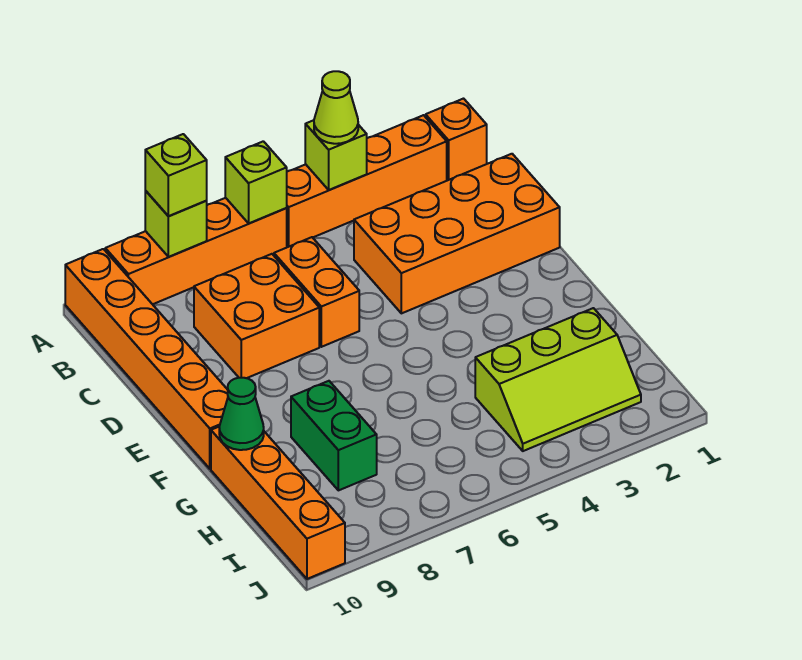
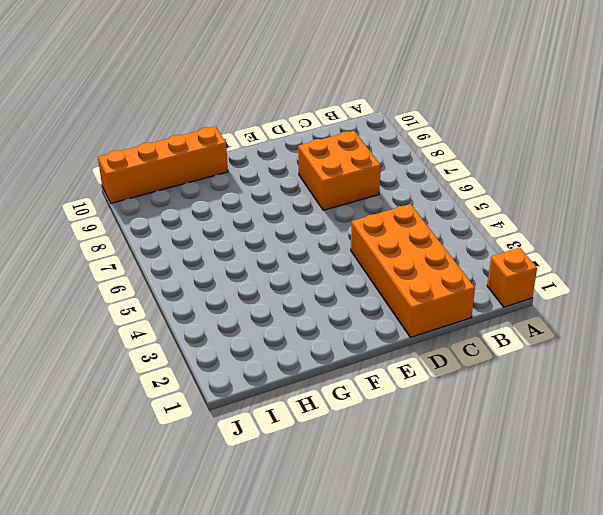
none -> orange 1x4 brick [287,115,447,247]
none -> orange 1x4 brick [105,198,287,304]
none -> orange 1x6 brick [65,249,228,469]

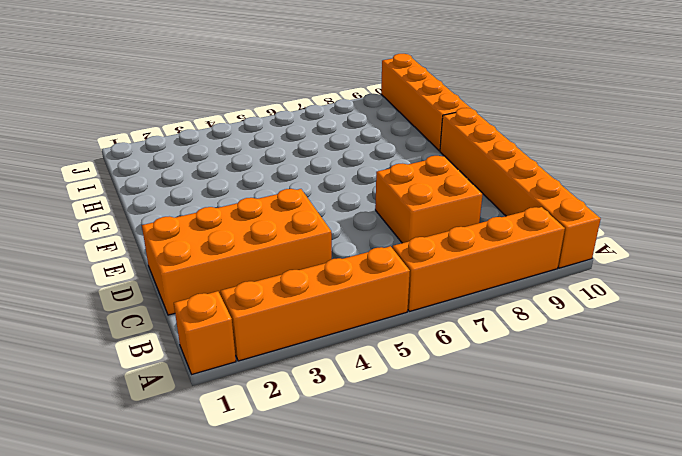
none -> orange 1x2 brick [274,237,359,347]
none -> green 1x2 brick [291,381,377,490]
none -> lime 2x3 slope [475,308,641,451]

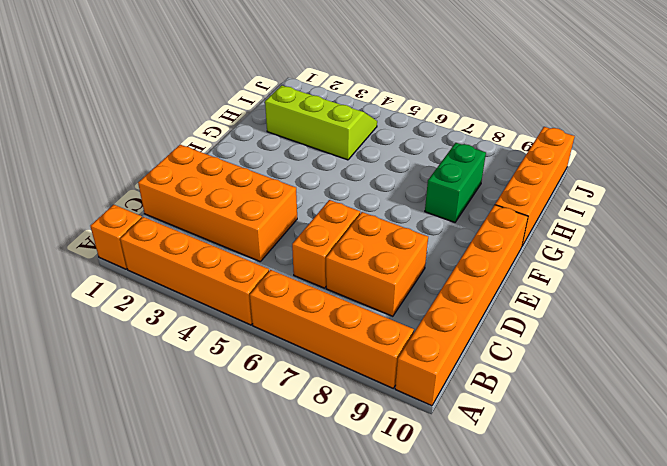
none -> lime 1x1 brick [305,120,367,190]
none -> lime 1x1 brick [225,141,287,223]
none -> lime 1x1 brick [145,191,207,257]

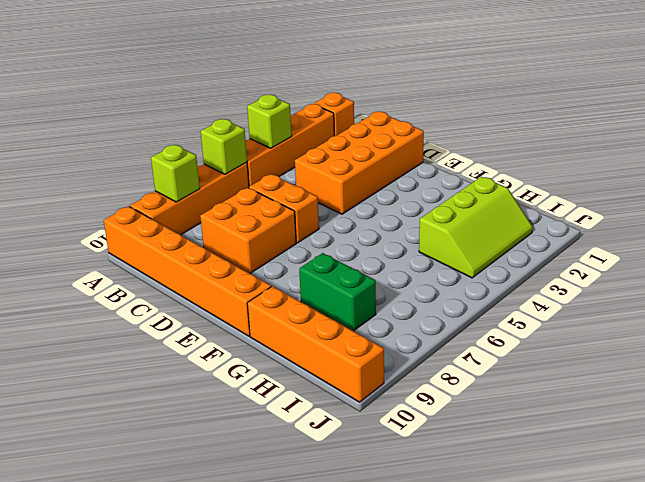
none -> green 1x1 cone [219,378,264,450]
none -> lime 1x1 cone [314,71,358,144]
none -> lime 1x1 brick [145,134,207,216]

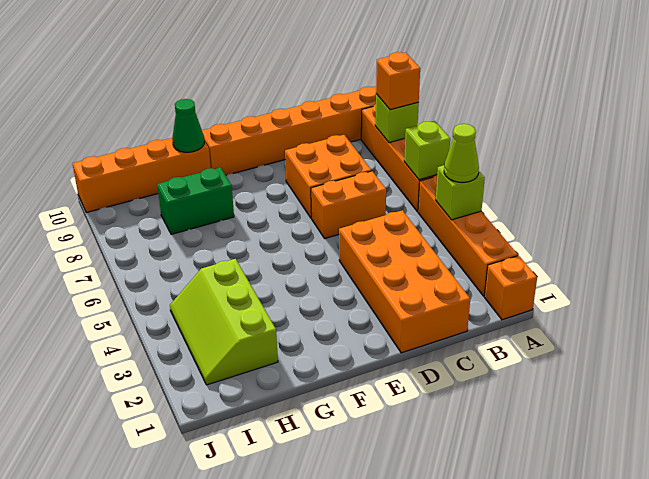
orange 1x1 brick [376,52,420,110] -> lime 1x1 brick [145,134,207,216]

